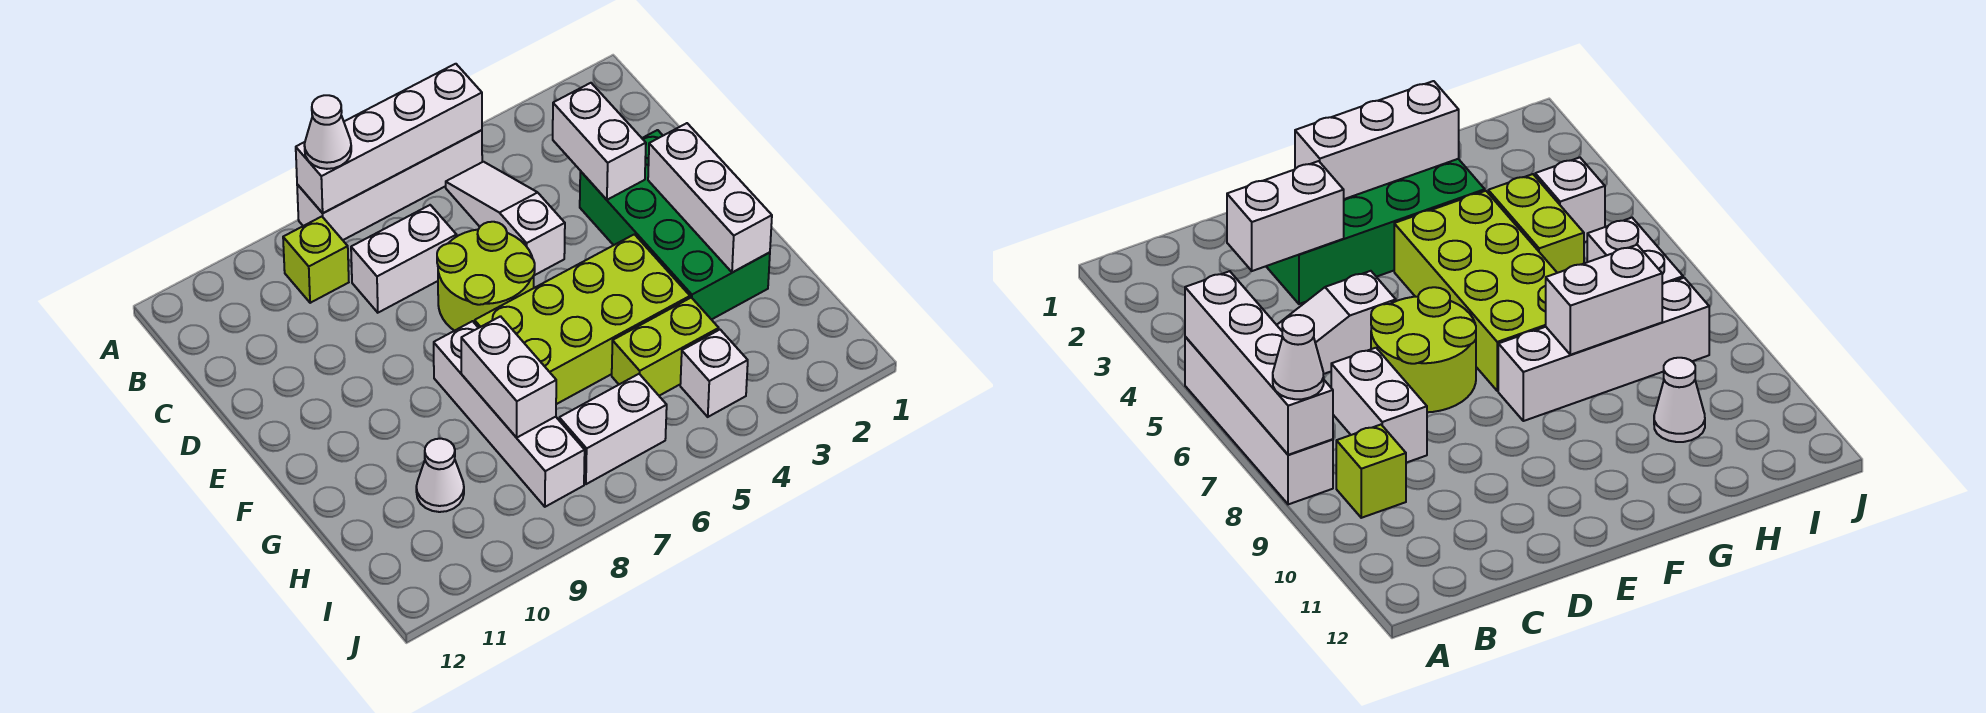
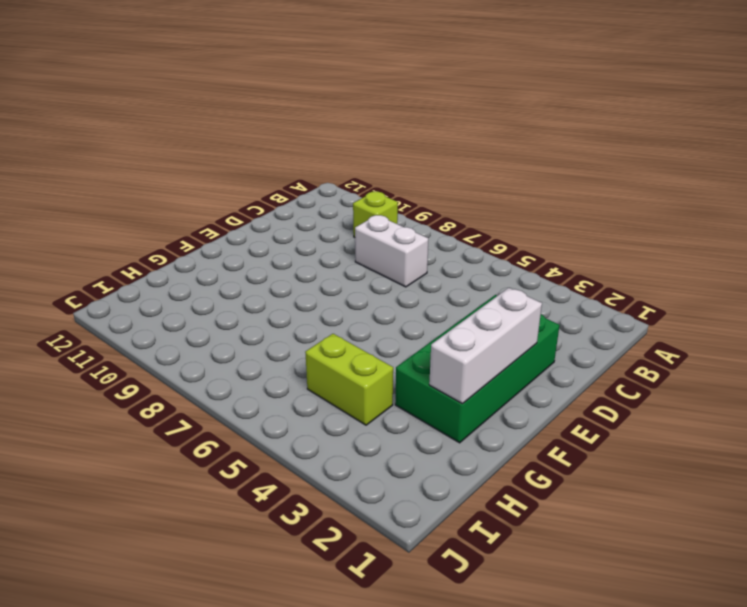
none -> white 1x4 brick [297,130,482,240]
none -> white 1x3 slope [446,162,565,275]
none -> lime 2x2 round brick [437,222,535,331]

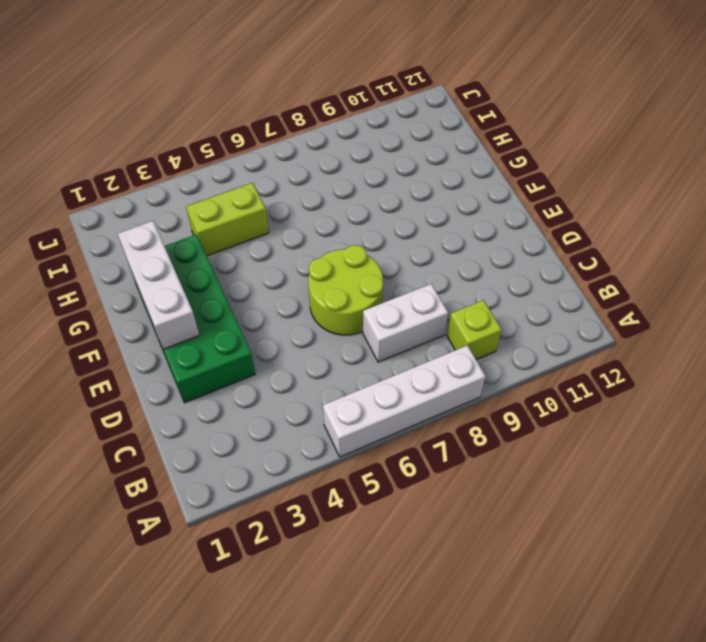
none -> white 1x3 slope [446,162,565,275]
none -> lime 2x4 brick [475,234,690,404]
none -> white 1x4 brick [434,321,585,507]

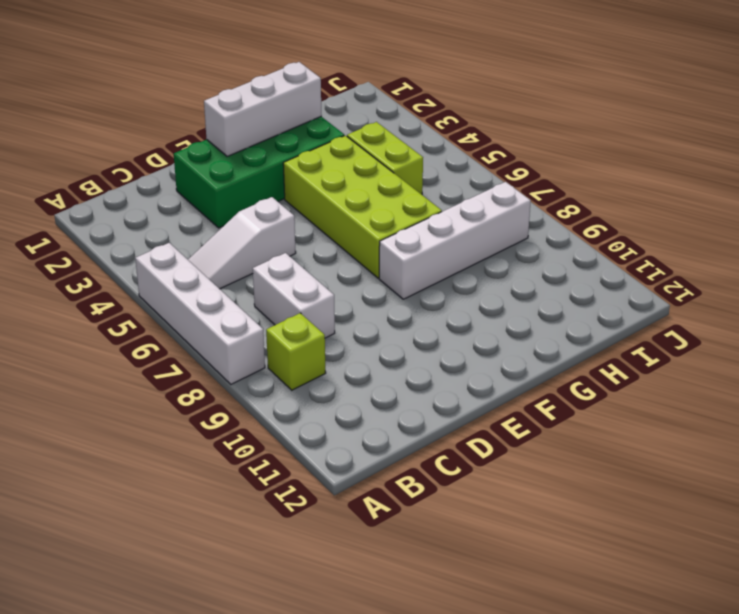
none -> lime 2x2 round brick [437,222,535,331]
none -> white 1x1 cone [416,439,464,512]
none -> white 1x1 brick [680,330,748,417]

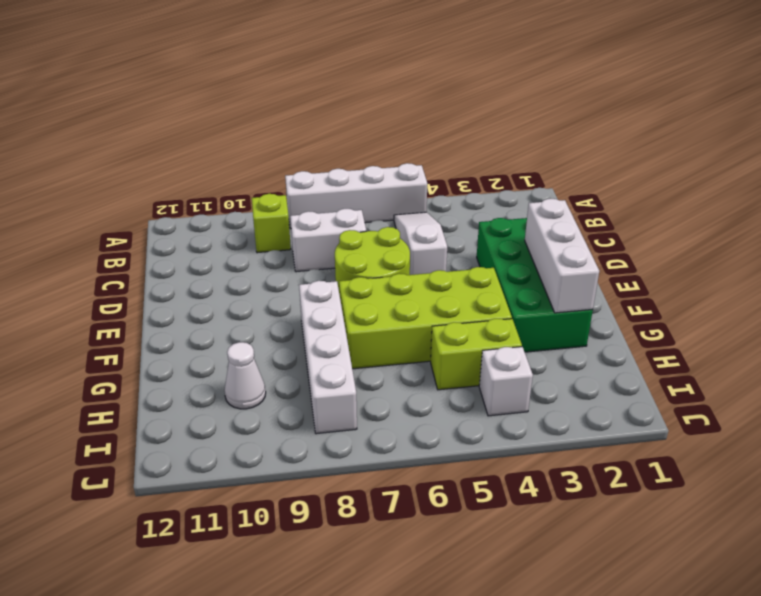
none -> white 1x2 brick [559,374,667,484]
none -> white 1x4 brick [296,64,482,213]
none -> white 1x2 brick [553,83,646,200]

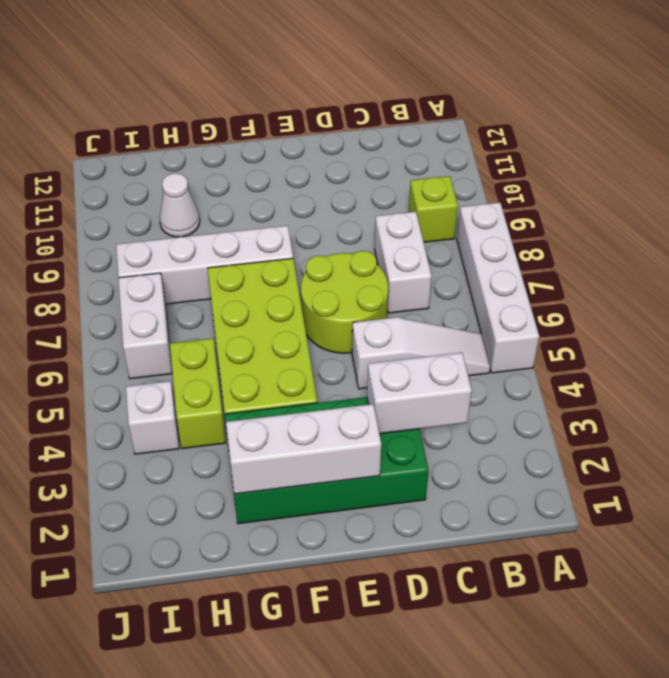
none -> white 1x4 brick [296,64,482,213]
none -> white 1x2 brick [461,316,556,438]
none -> white 1x1 cone [304,95,351,169]

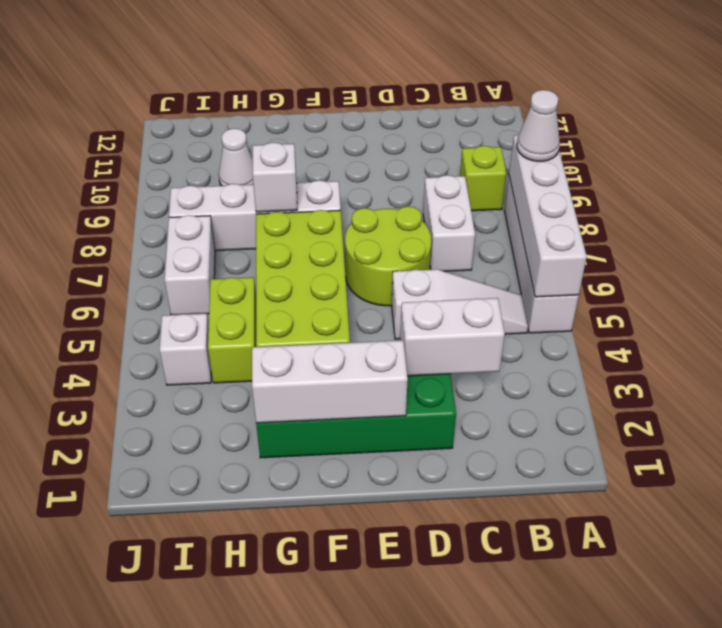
white 1x1 brick [253,143,297,212] -> white 1x2 brick [461,316,556,438]

